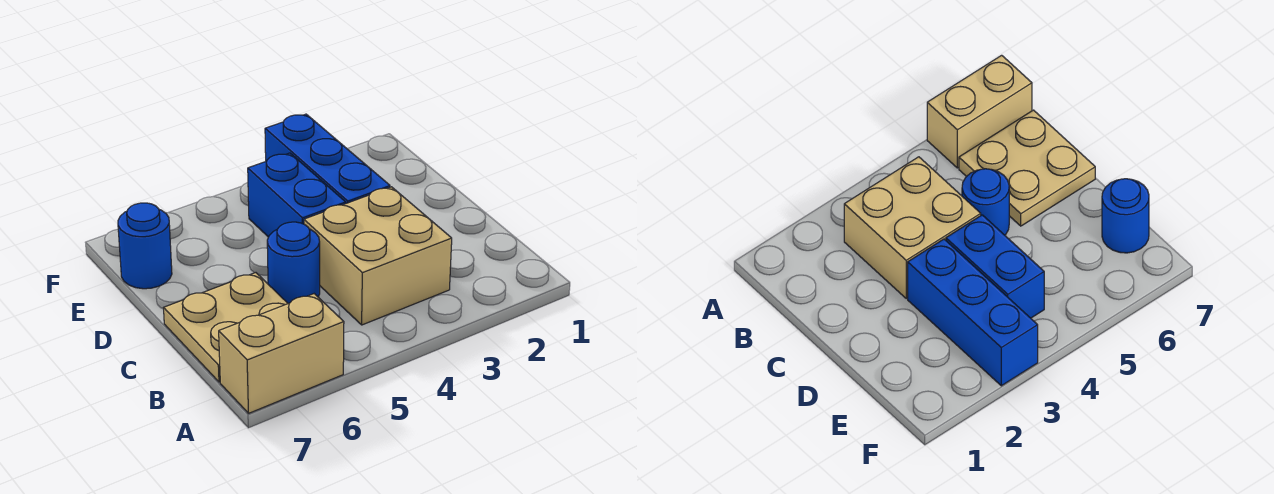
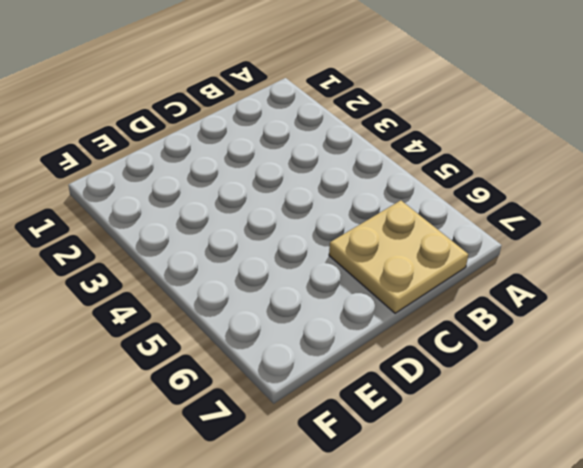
none -> tan 1x2 brick [219,294,344,413]
none -> tan 2x2 brick [304,187,452,325]

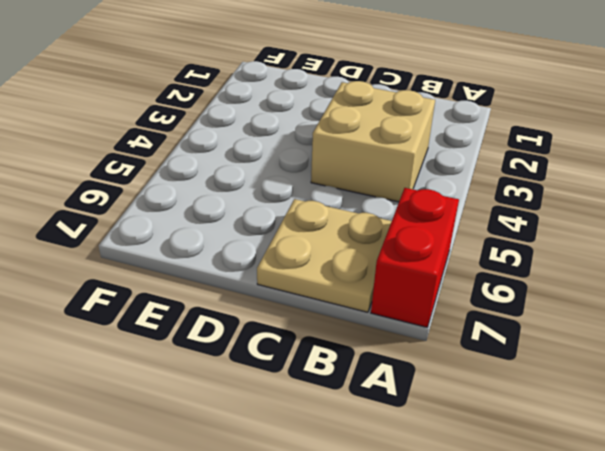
red 1x2 brick [371,188,459,327] -> tan 1x2 brick [219,294,344,413]
none -> blue 1x1 round brick [267,222,320,303]
none -> blue 1x3 brick [265,114,390,203]

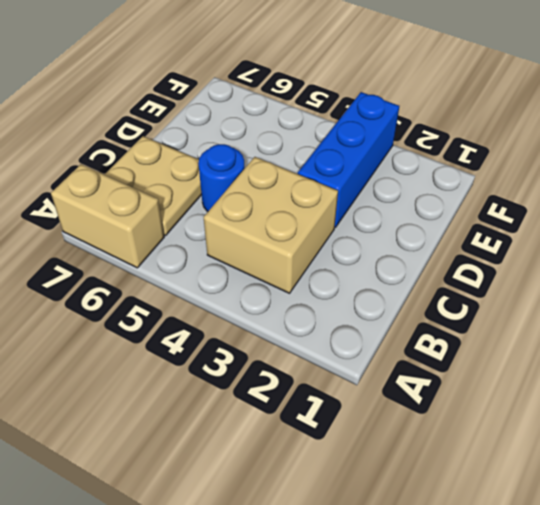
none -> blue 1x2 brick [248,153,346,237]
none -> blue 1x1 round brick [118,203,172,289]

